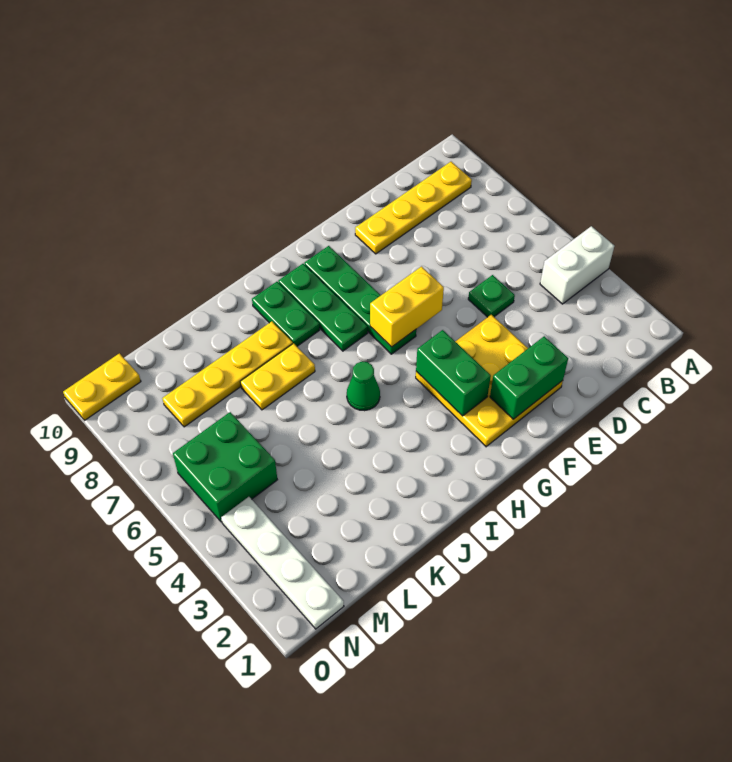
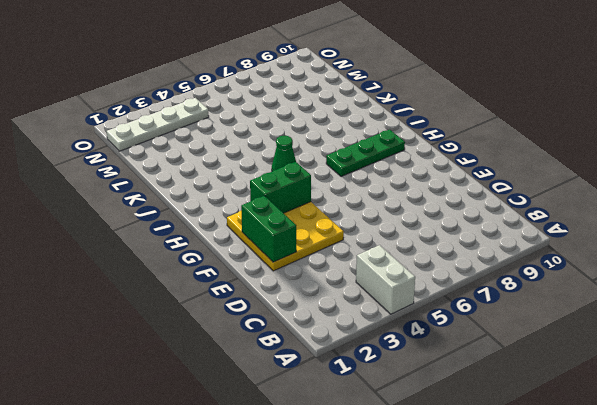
none -> yellow 1x4 plate [355,162,472,254]
none -> green 1x1 plate [468,275,515,317]
none -> green 1x4 plate [304,246,416,354]

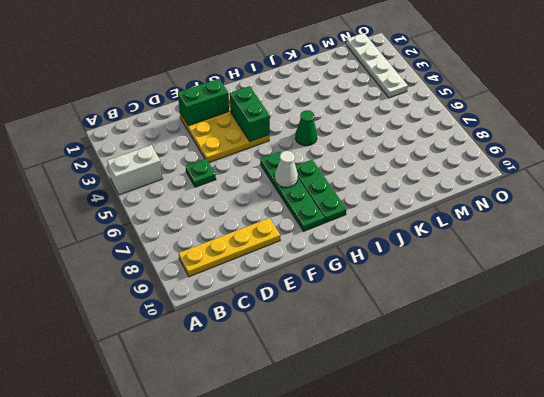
white 1x1 cone [275,151,298,187] -> none
none -> green 1x2 plate [252,282,320,346]
none -> yellow 1x2 plate [240,343,315,410]
none -> yellow 1x4 plate [162,321,293,427]

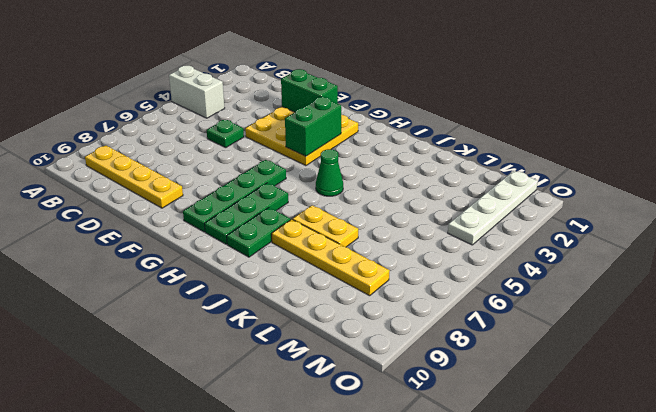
none -> green 2x2 brick [173,412,277,522]
none -> yellow 1x2 plate [63,353,141,420]
none -> yellow 1x2 brick [370,267,444,347]

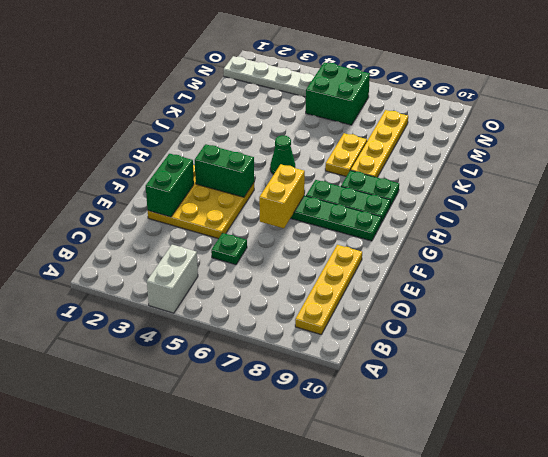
none -> yellow 1x2 plate [63,353,141,420]

